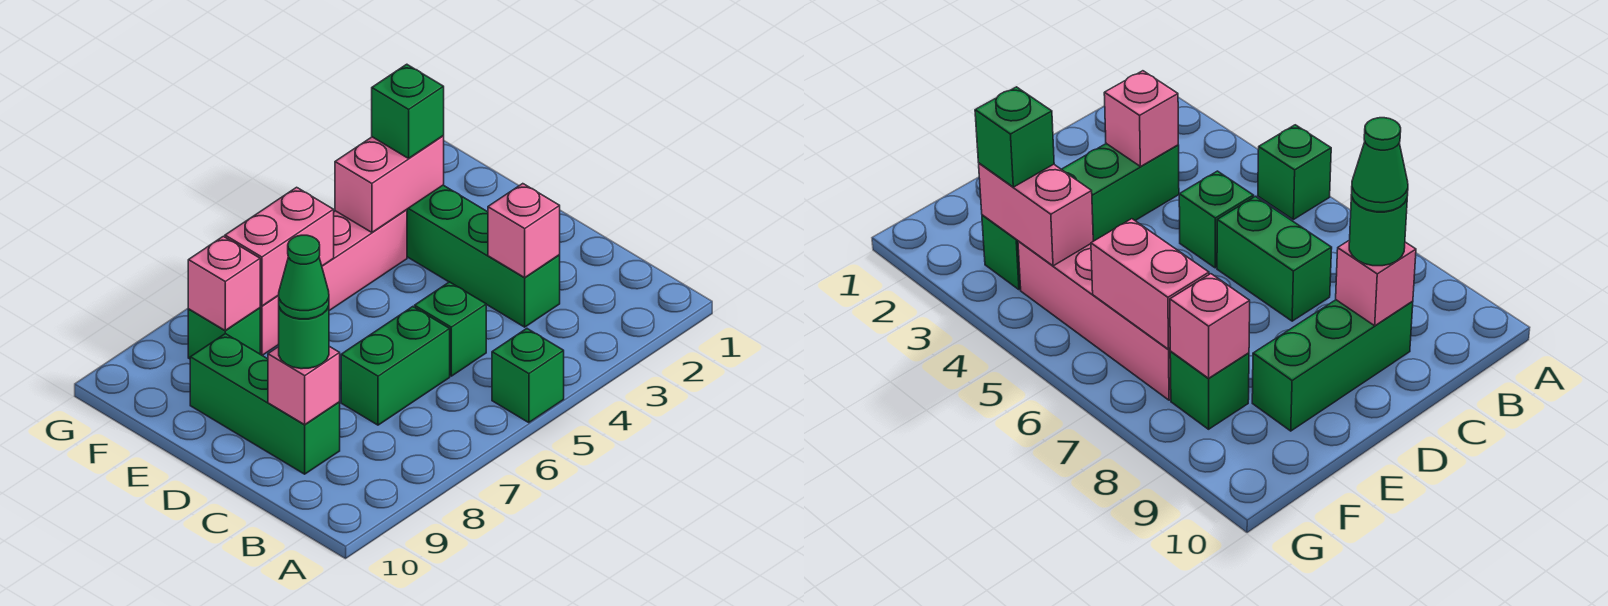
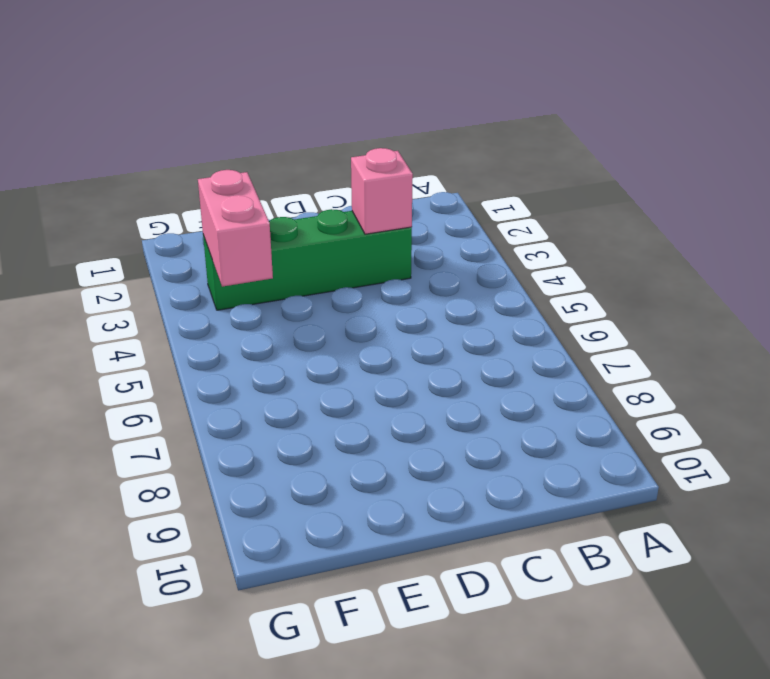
none -> green 1x1 brick [492,329,564,423]
none -> green 1x1 brick [415,282,486,376]
none -> green 1x2 brick [341,307,450,425]

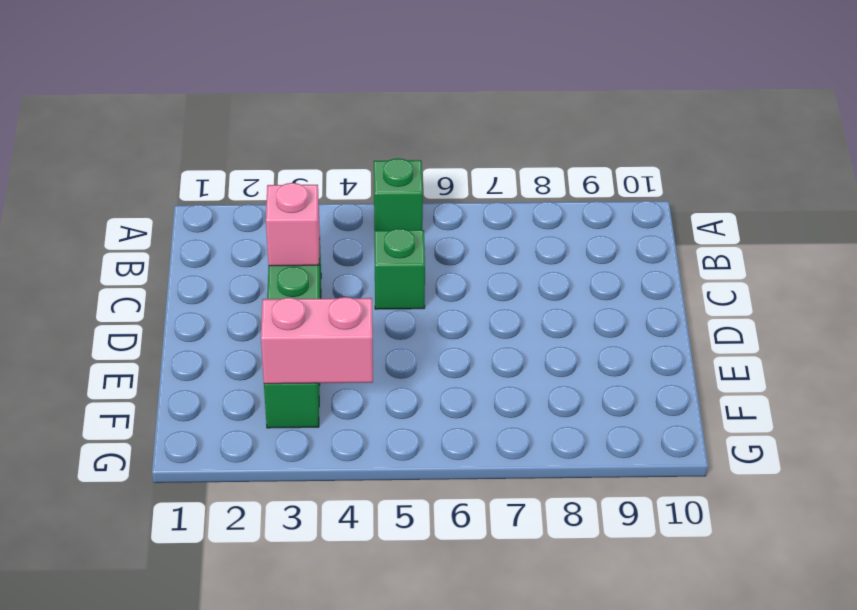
none -> green 1x2 brick [341,307,450,425]
none -> green 1x3 brick [190,334,340,474]
none -> pink 1x4 brick [260,210,407,355]

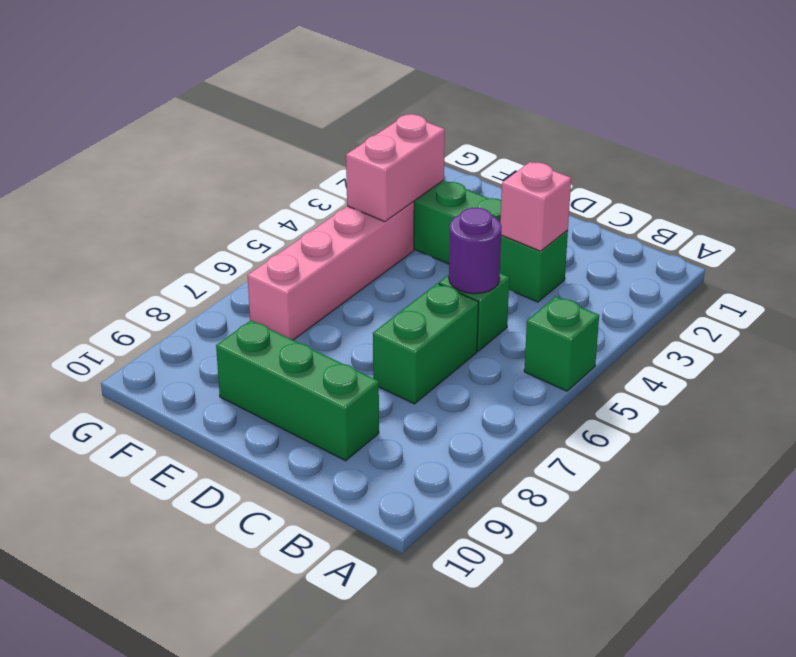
purple 1x1 round brick [449,208,502,294] -> none
none -> green 1x1 brick [188,308,260,359]
none -> pink 1x1 brick [268,346,340,424]
none -> pink 1x2 brick [225,187,334,306]

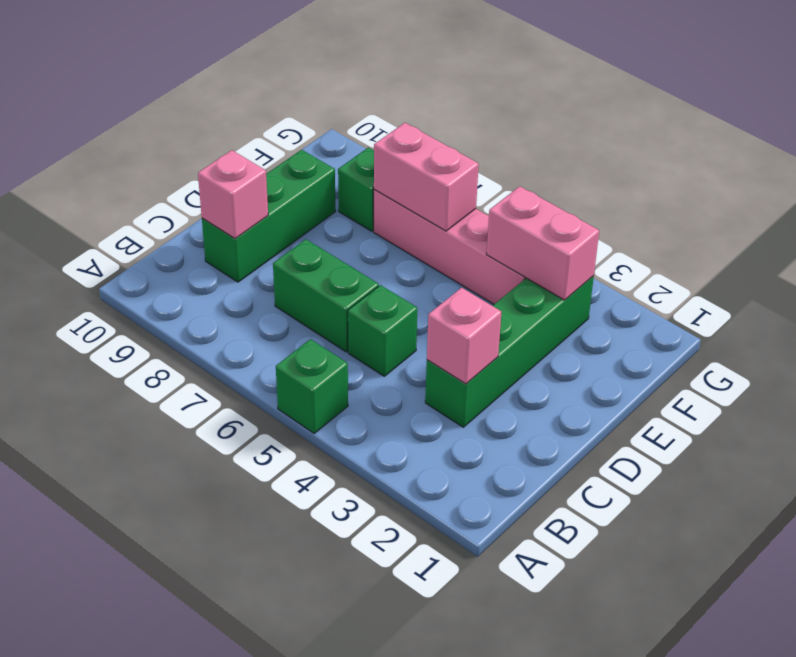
none -> pink 1x1 brick [188,236,260,330]
none -> green 1x1 round brick [279,306,329,369]
none -> green 1x1 brick [372,64,444,158]

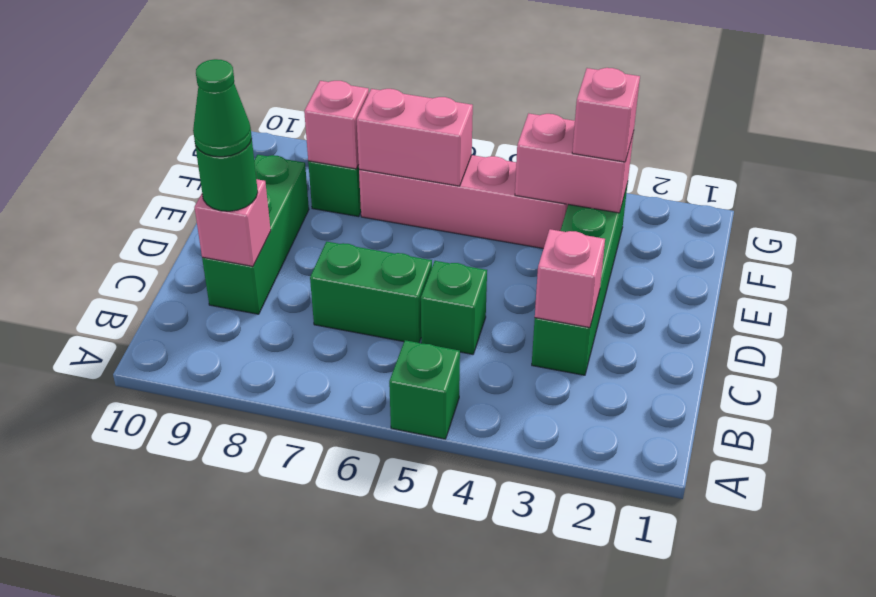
pink 1x1 brick [572,68,640,162] -> green 1x1 brick [372,64,444,158]

